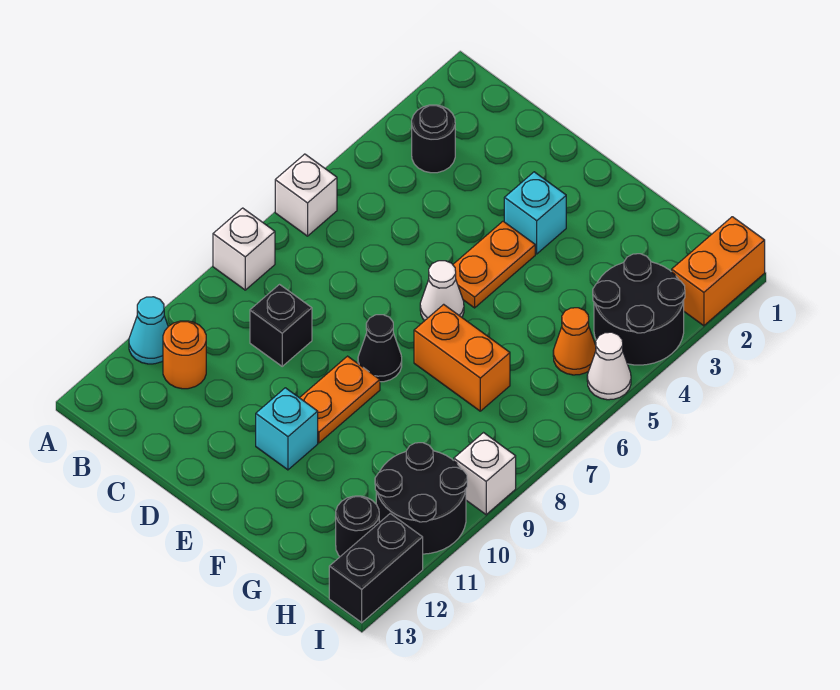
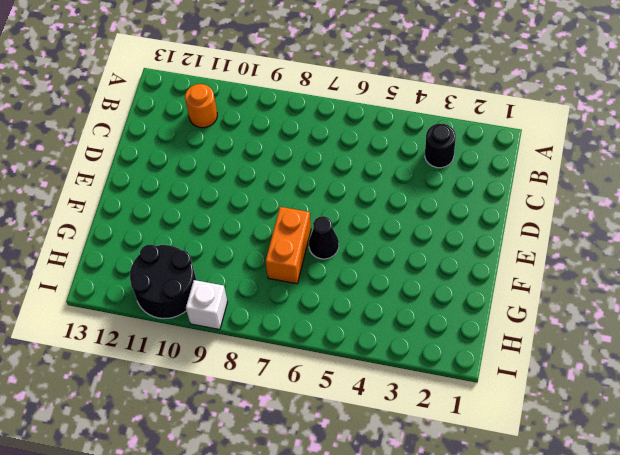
black 1x1 cone [309,216,339,259] -> black 1x1 cone moved to [358,315,402,382]
none -> white 1x1 brick [275,154,337,236]
none -> white 1x1 brick [213,208,275,290]
none -> cyan 1x1 cone [129,297,168,364]

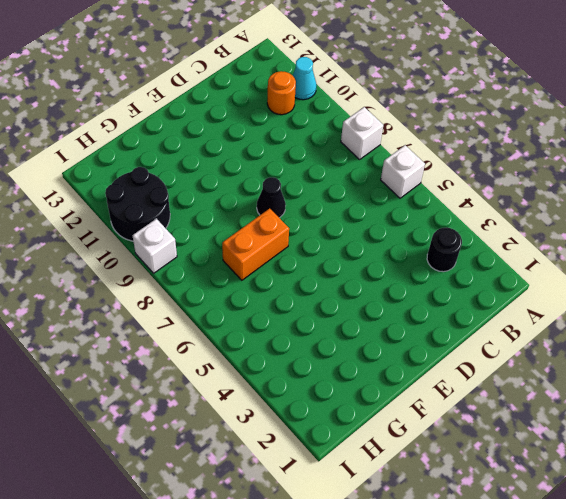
none -> black 1x1 brick [250,285,312,366]
none -> cyan 1x1 brick [504,172,566,254]
none -> orange 1x2 plate [453,221,535,308]

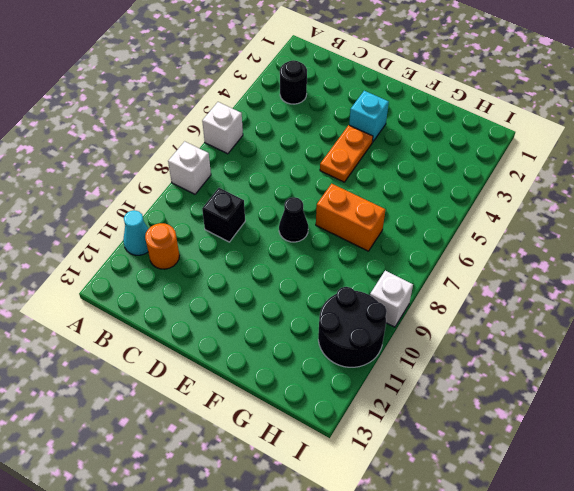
none -> white 1x1 cone [420,261,464,321]
none -> orange 1x2 plate [300,356,380,443]
none -> cyan 1x1 brick [256,388,318,470]

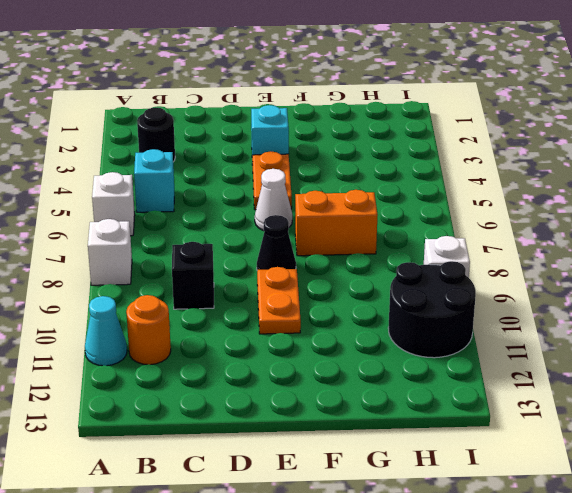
cyan 1x1 brick [134,149,174,212] -> cyan 1x1 brick moved to [256,388,318,470]
none -> black 2x2 round brick [593,254,685,365]
none -> orange 1x1 cone [553,308,596,375]
none -> black 1x1 round brick [336,496,379,556]

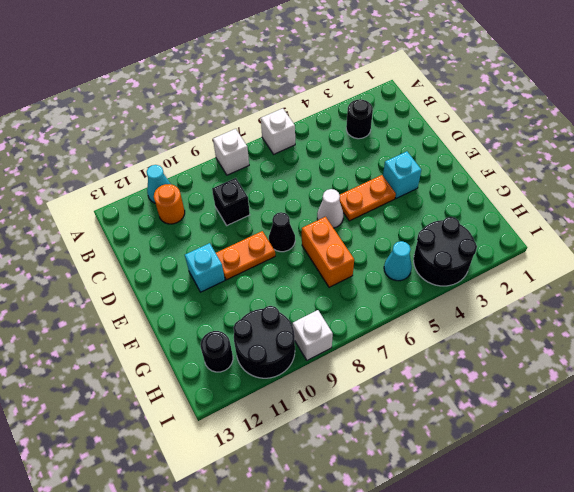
cyan 1x1 cone [384,241,412,281] -> orange 1x1 cone [553,308,596,375]
none -> orange 1x2 brick [672,217,765,326]
none -> white 1x1 cone [587,332,631,400]
none -> black 1x2 brick [329,514,423,623]

